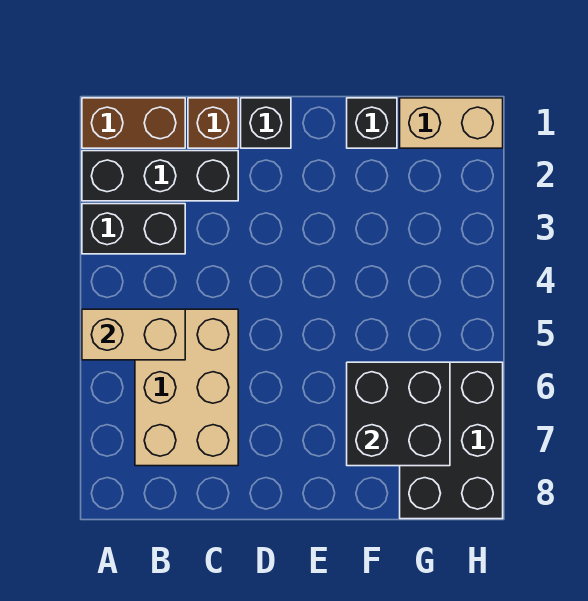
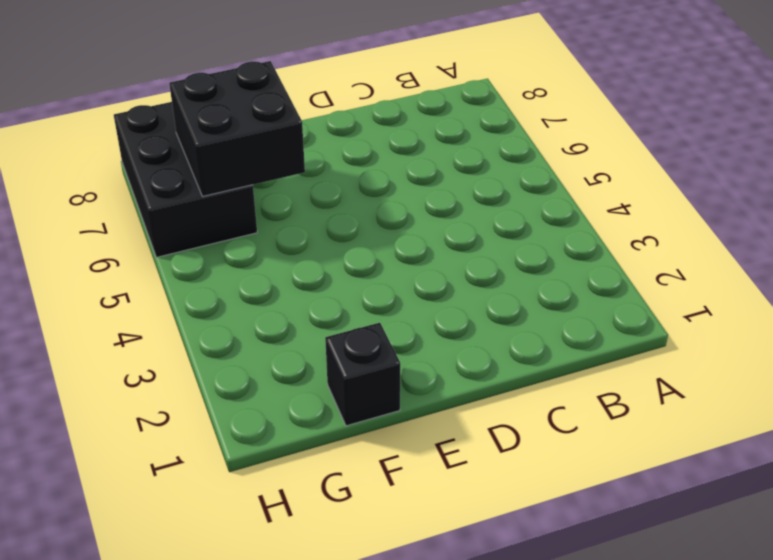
none -> brown 1x2 brick [82,98,185,148]
none -> black 1x3 brick [82,151,238,201]

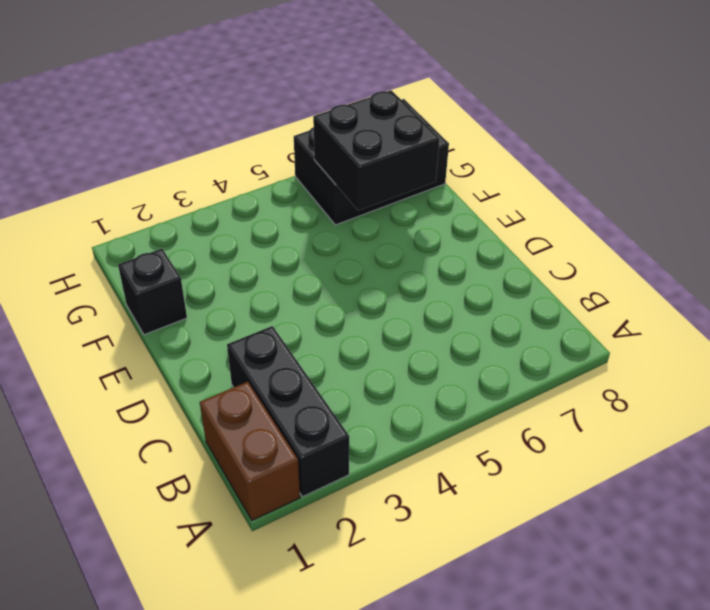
none -> black 1x2 brick [82,204,185,254]
none -> tan 2x3 brick [135,309,238,466]

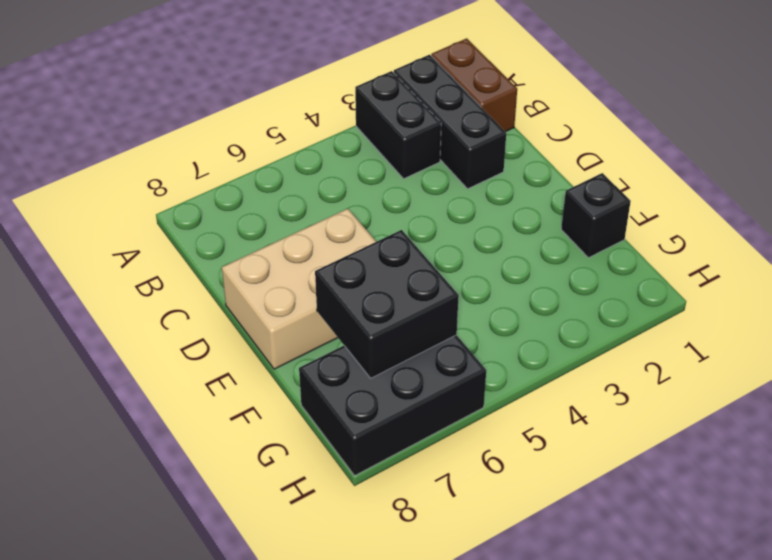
tan 2x3 brick [222,209,376,369] -> tan 2x3 brick moved to [135,309,238,466]
none -> brown 1x1 brick [188,98,238,148]
none -> black 1x1 brick [241,98,291,148]

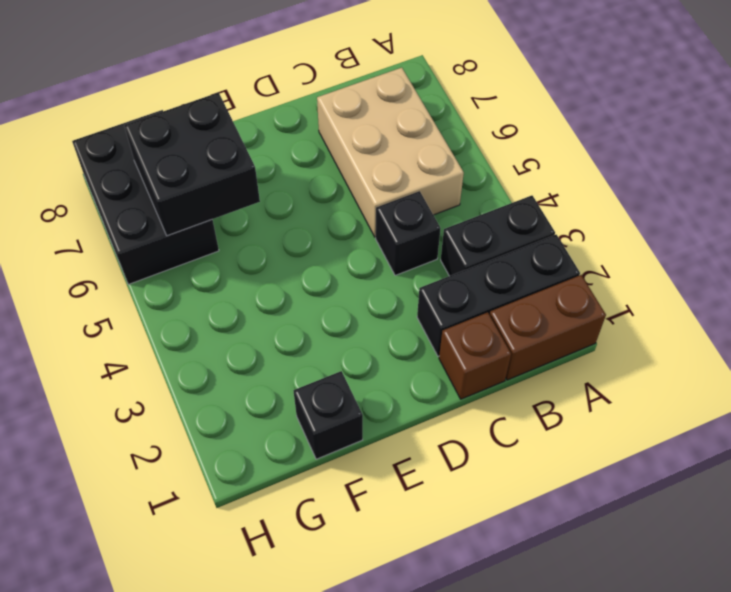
black 1x1 brick [376,191,441,275] -> black 1x1 brick moved to [241,98,291,148]
none -> tan 1x2 brick [400,98,503,148]
none -> tan 1x2 brick [82,309,185,360]

